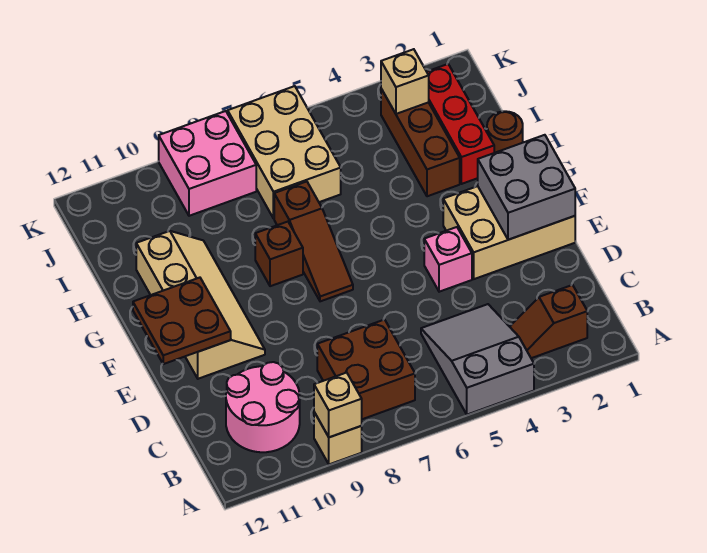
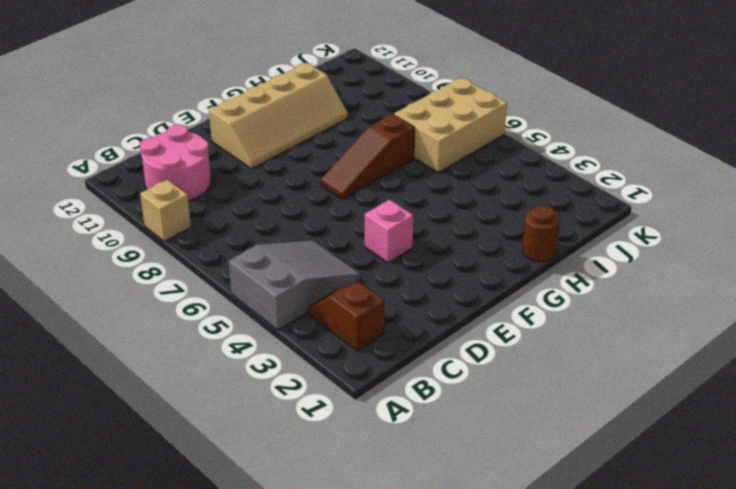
none -> brown 2x2 brick [317,320,415,419]
none -> tan 2x3 brick [443,186,575,279]
none -> brown 1x1 brick [255,222,303,286]

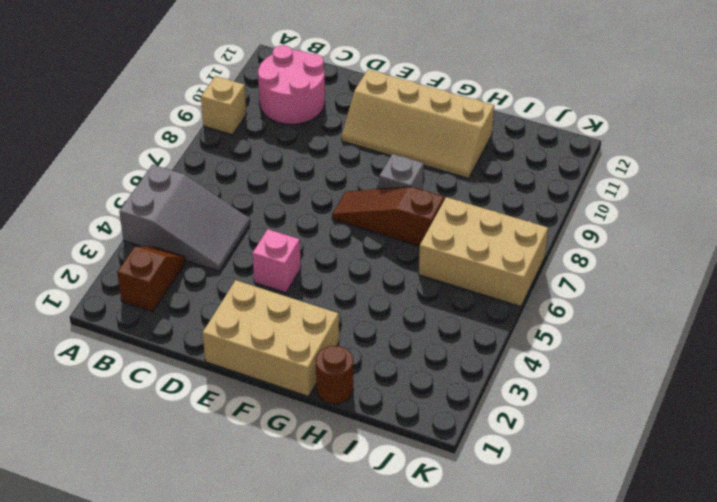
tan 2x3 brick [203,280,339,397] -> tan 2x3 brick turned to [443,186,575,279]
grey 1x1 brick [379,154,424,190] -> brown 1x1 brick [255,222,303,286]
none -> brown 2x2 brick [317,320,415,419]
none -> red 1x3 brick [427,64,494,184]
none -> brown 1x3 brick [381,89,460,196]

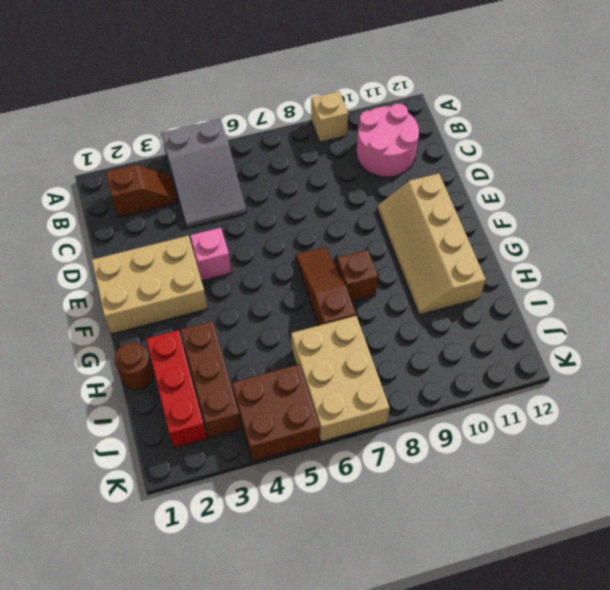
brown 2x2 brick [232,364,320,461] -> brown 2x2 brick moved to [317,320,415,419]
none -> pink 2x2 brick [159,111,256,216]
none -> tan 1x1 brick [314,373,362,437]
none -> grey 2x2 brick [478,135,575,240]

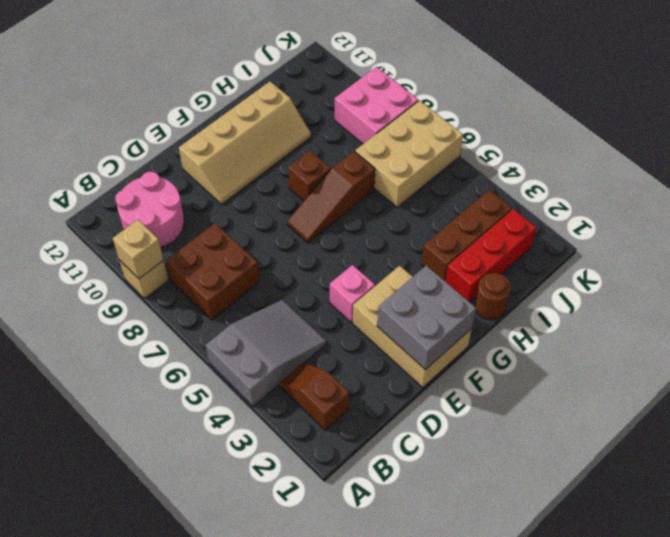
none -> brown 2x2 plate [133,278,231,364]
none -> tan 1x1 brick [381,49,429,114]

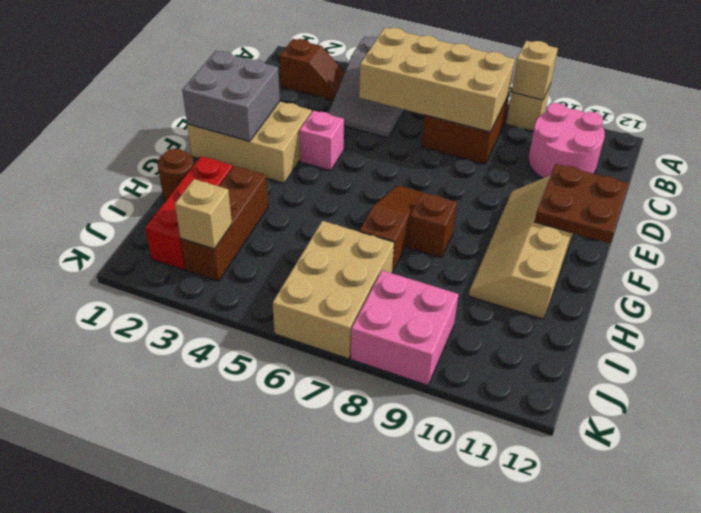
tan 2x4 brick [359,28,515,132] -> none

